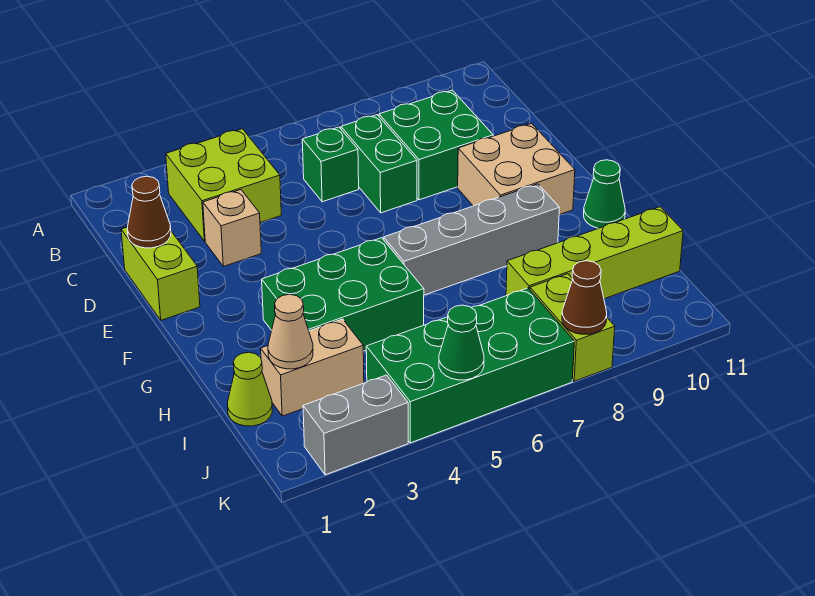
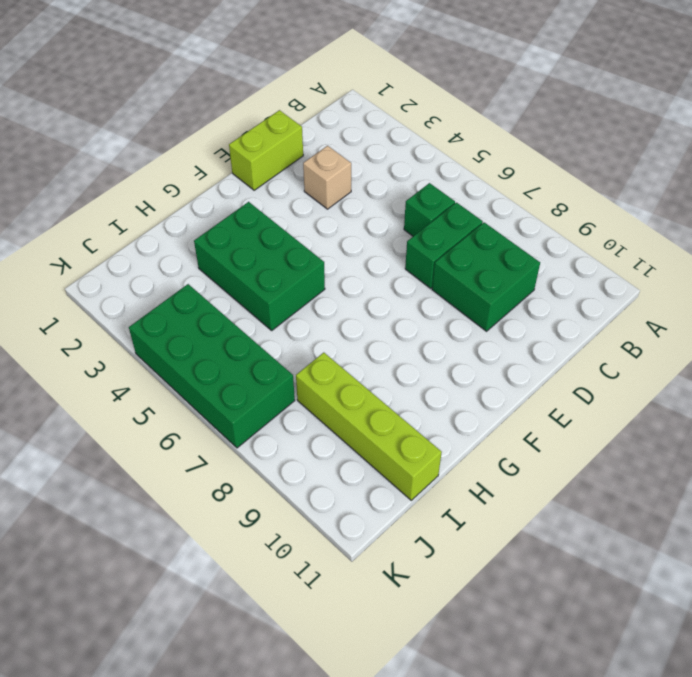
none -> lime 2x2 brick [166,129,281,241]
none -> tan 2x2 brick [458,124,575,215]
none -> grey 1x4 brick [384,184,559,295]

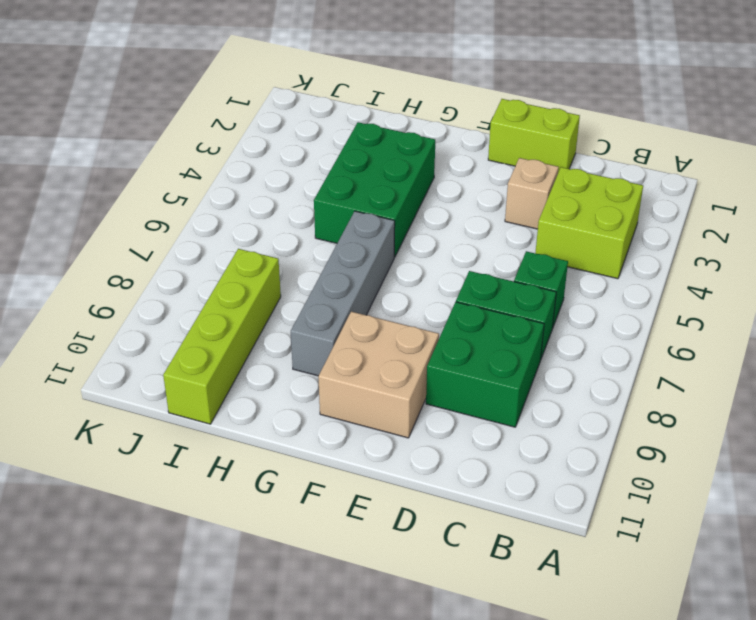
none -> green 1x1 cone [584,160,625,228]
none -> lime 1x1 cone [228,352,272,426]
none -> tan 1x2 brick [261,319,364,416]

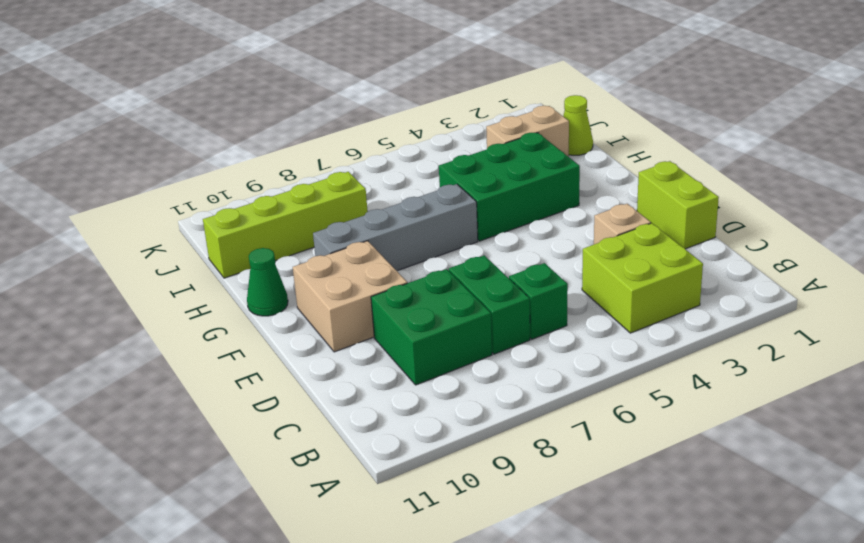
none -> green 2x4 brick [366,288,574,443]
none -> lime 1x2 brick [530,274,615,381]
none -> grey 1x2 brick [303,375,408,475]

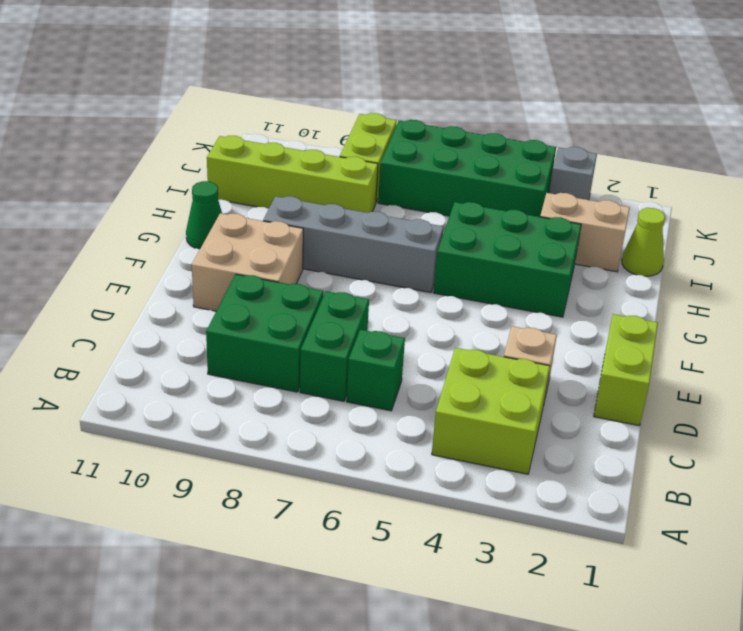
grey 1x1 brick [549,147,597,200] -> grey 1x2 brick [303,375,408,475]
none -> brown 1x1 cone [127,176,171,248]
none -> tan 1x1 cone [268,294,313,369]
none -> green 1x1 cone [439,305,484,380]

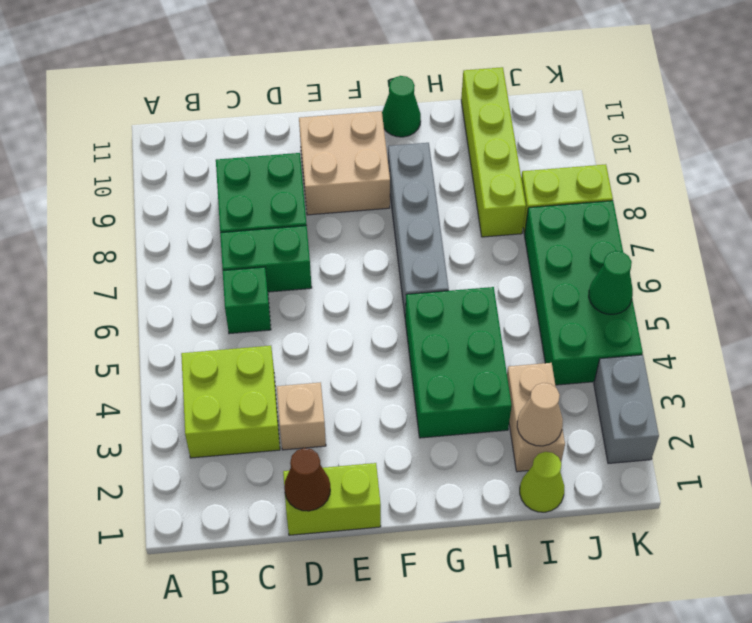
none -> brown 1x1 cone [562,261,607,334]

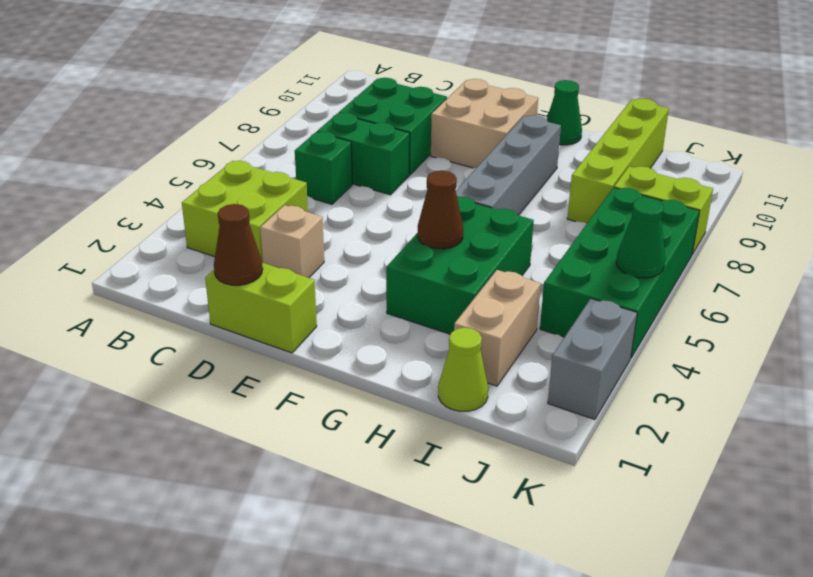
brown 1x1 cone [418,170,463,249] -> brown 1x1 cone moved to [562,261,607,334]
none -> tan 1x1 cone [268,294,313,369]

